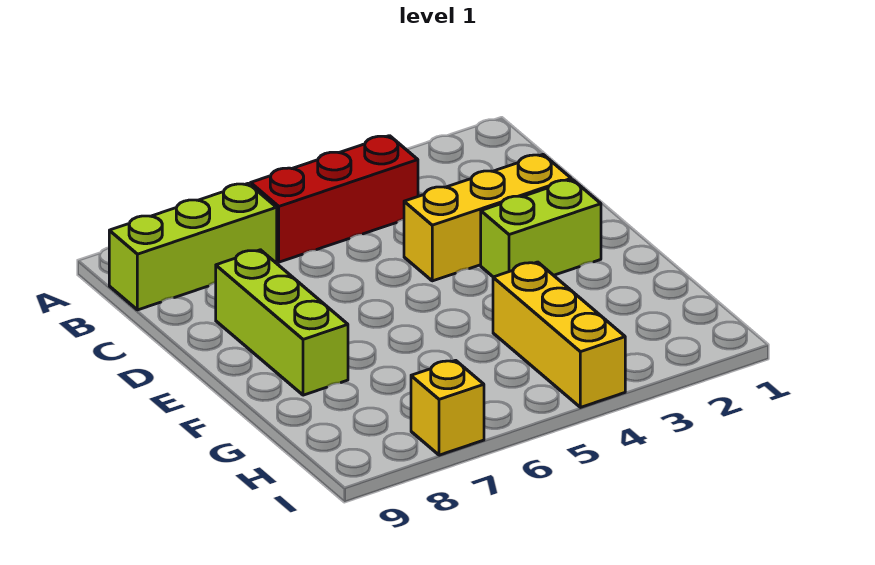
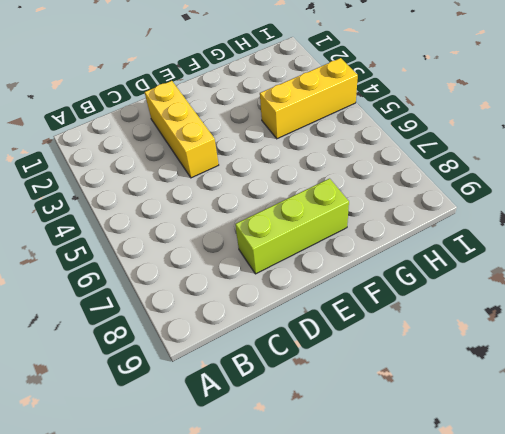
none -> red 1x3 brick [251,136,418,262]
none -> lime 1x3 brick [109,183,277,310]

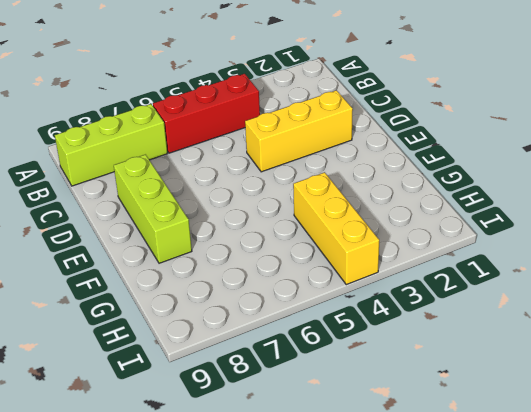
none -> lime 1x2 brick [481,180,601,277]
none -> yellow 1x1 brick [411,360,484,455]

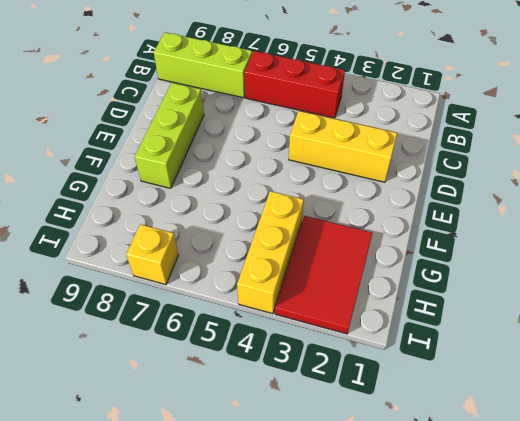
red 2x3 tile [275,216,372,334] -> none
none -> lime 1x2 brick [481,180,601,277]

